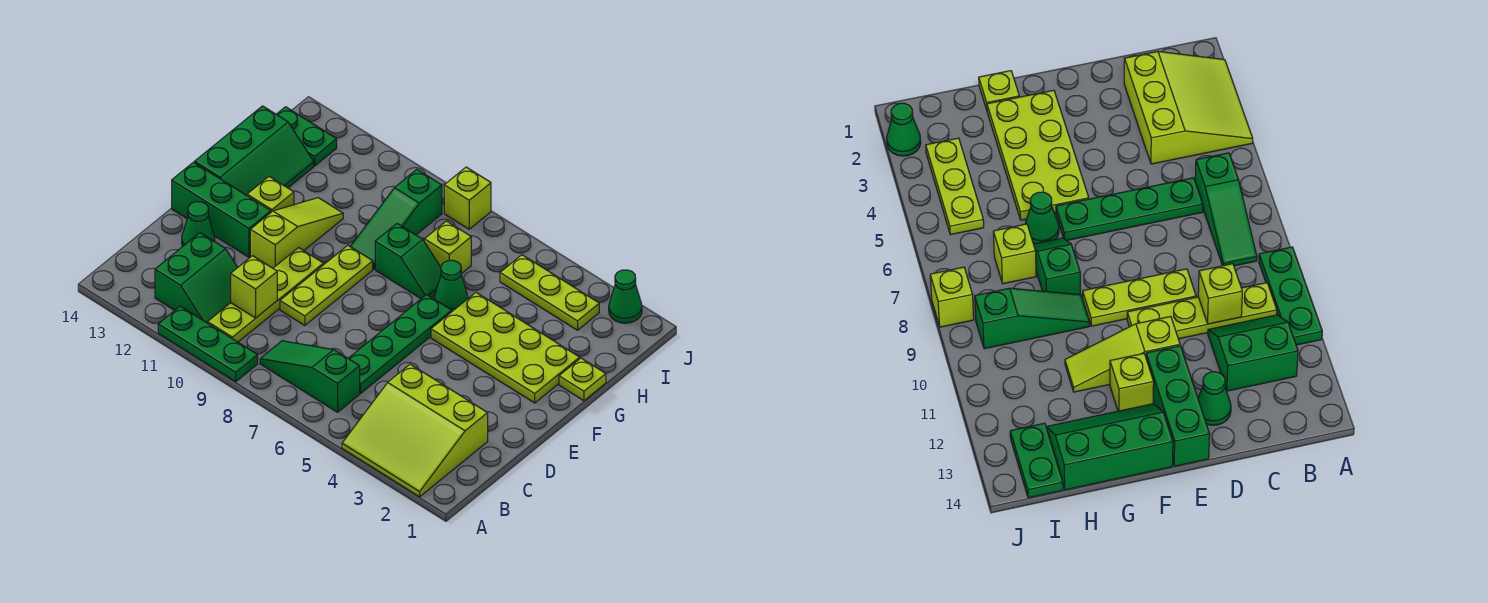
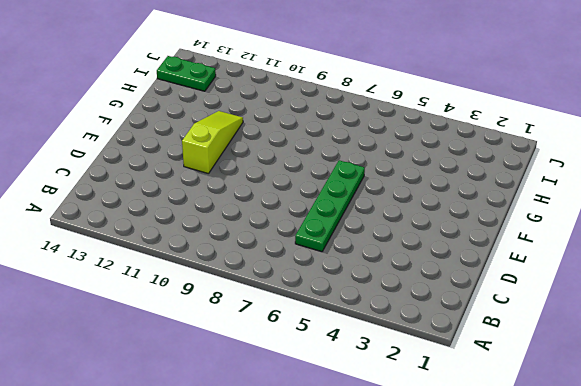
none -> lime 3x3 slope [342,364,488,497]
none -> green 1x3 plate [158,306,258,382]
none -> green 1x3 slope [260,341,360,412]

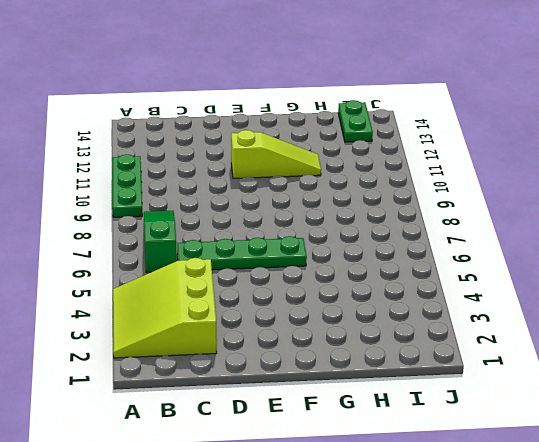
none -> lime 1x4 plate [208,248,324,342]
none -> green 2x2 slope [155,233,238,323]
none -> lime 1x3 plate [280,245,373,325]

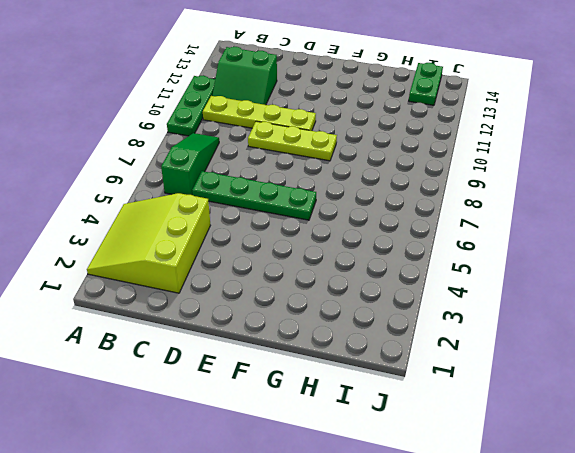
none -> green 1x1 cone [182,202,215,247]
none -> lime 1x3 slope [250,198,343,268]
none -> green 1x3 brick [172,162,271,257]

